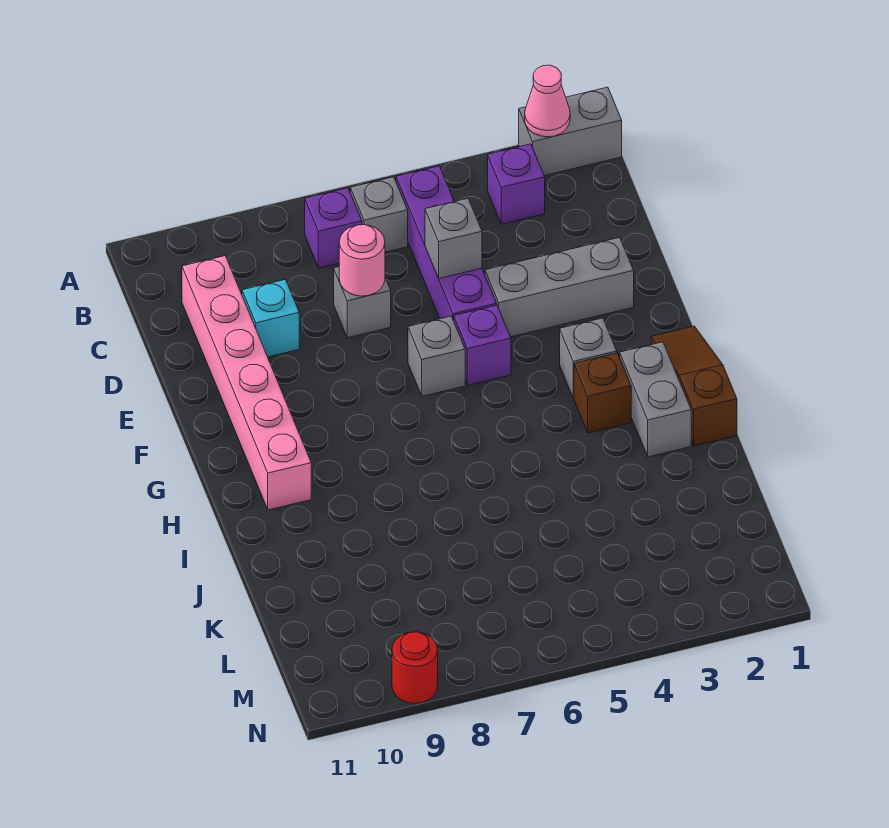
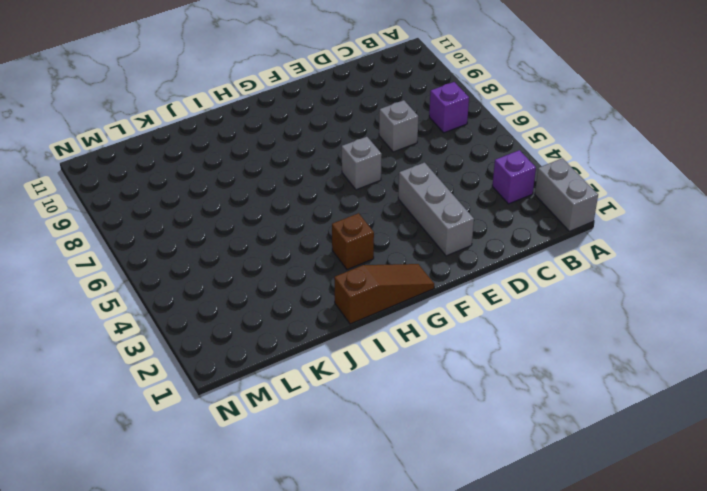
none -> purple 1x4 brick [396,166,497,320]
none -> grey 1x1 brick [350,177,408,252]
none -> pink 1x6 brick [182,256,311,510]

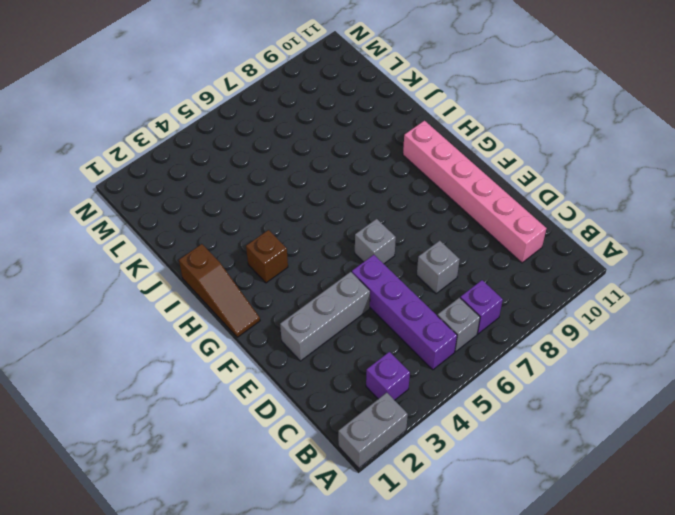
none -> cyan 1x1 brick [242,280,299,357]
none -> purple 1x1 brick [454,305,511,385]
none -> grey 1x1 brick [560,318,617,398]

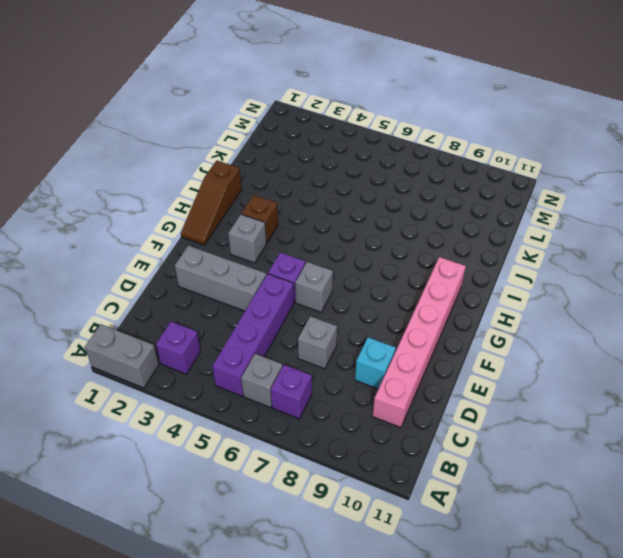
none -> grey 1x2 brick [620,342,691,457]
none -> red 1x1 round brick [392,632,438,704]
none -> pink 1x1 cone [525,65,570,137]

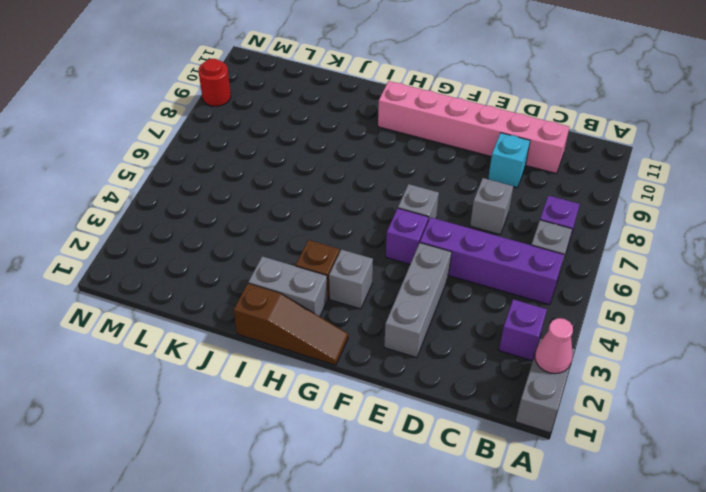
none -> grey 1x1 brick [425,198,482,278]
none -> pink 1x1 round brick [339,225,385,296]

